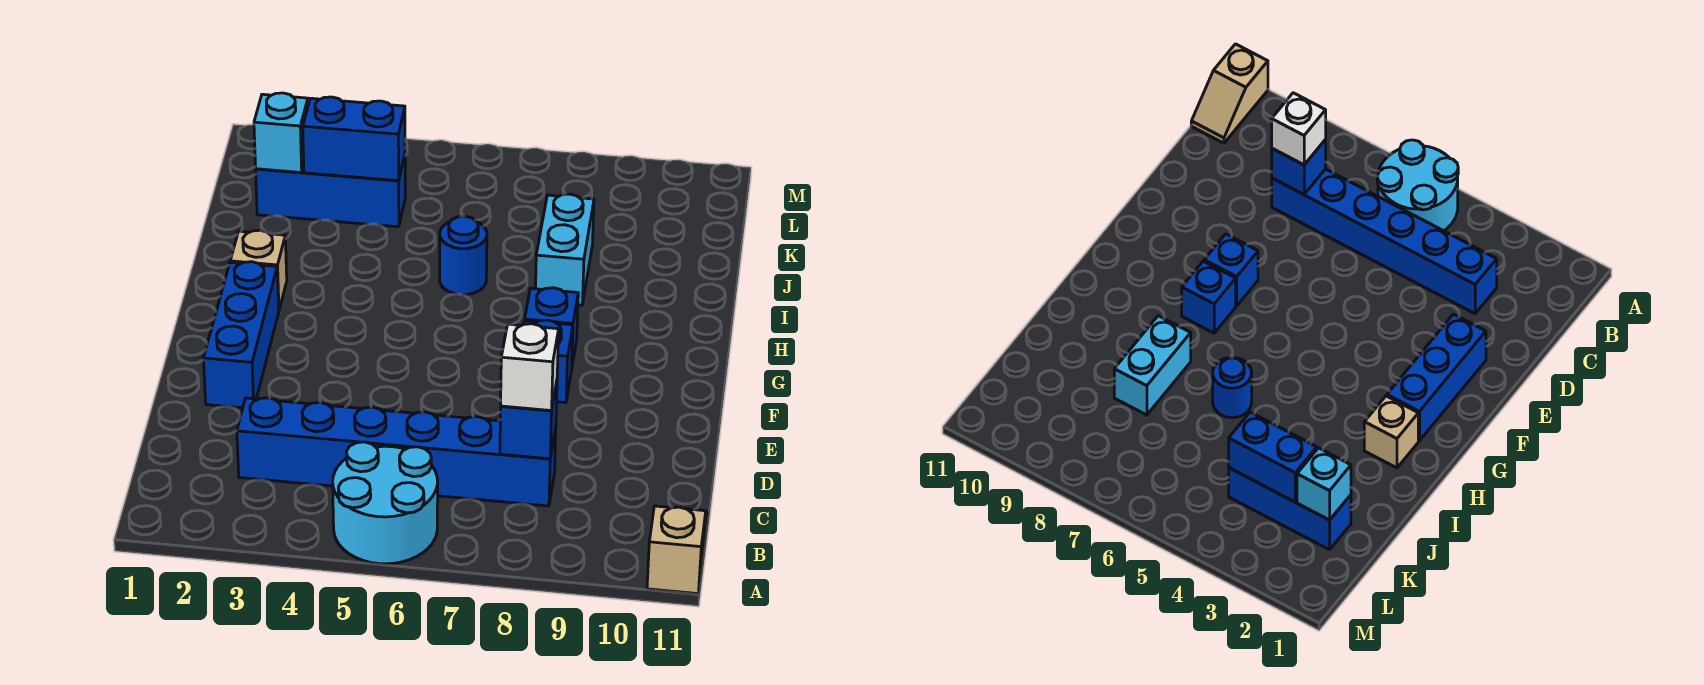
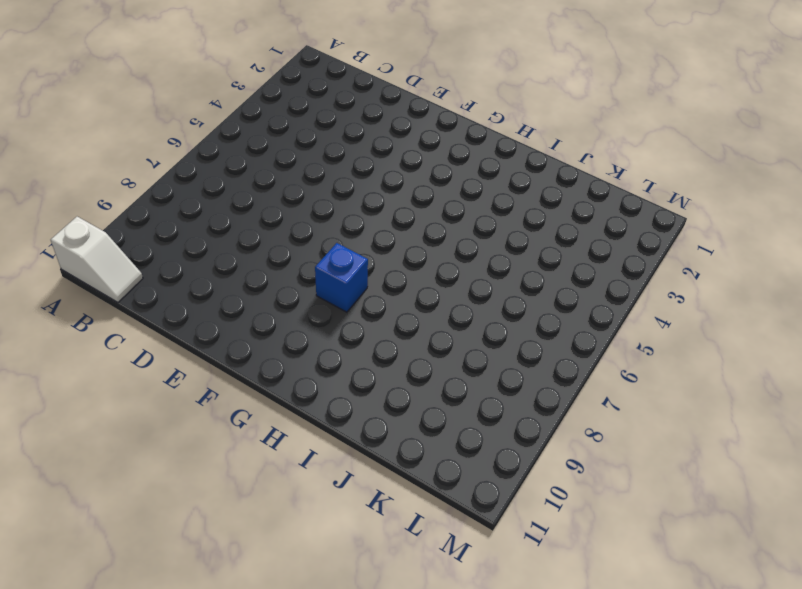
white 1x2 slope [51,217,143,302] -> tan 1x2 slope [647,506,708,594]
none -> cyan 2x2 round brick [333,442,438,564]
none -> blue 1x6 brick [237,398,556,506]
none -> blue 1x3 brick [203,262,279,408]

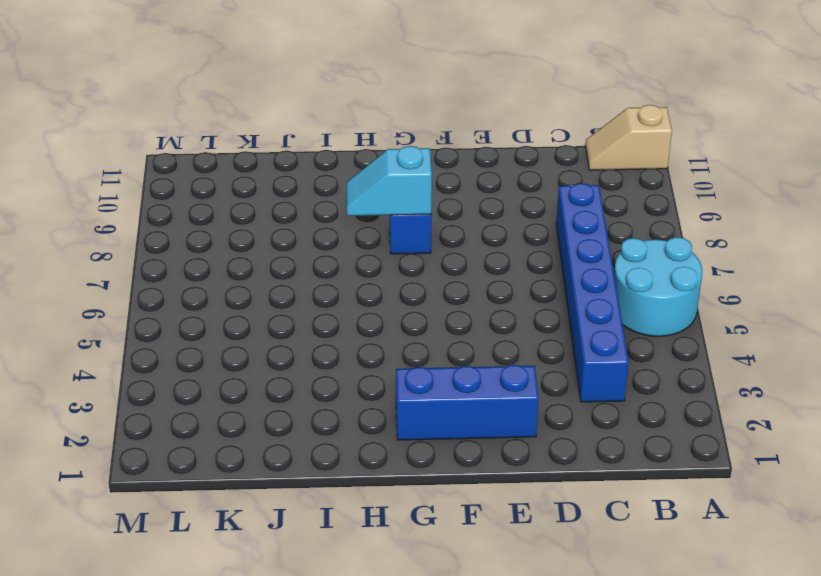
cyan 1x2 slope [346,146,432,216] -> none
none -> blue 1x1 brick [524,320,573,403]
none -> tan 1x1 brick [230,230,287,309]
none -> blue 1x1 round brick [440,216,487,295]

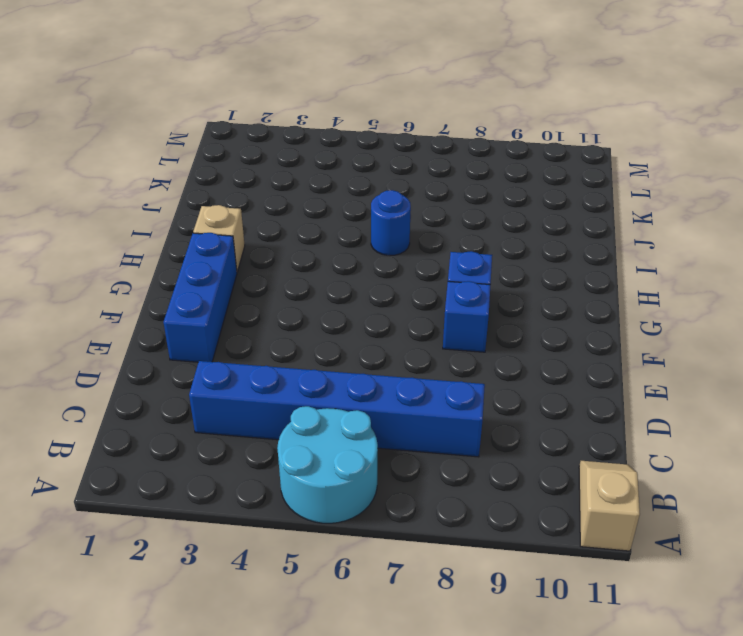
none -> cyan 1x2 brick [536,194,594,305]
none -> blue 1x3 brick [256,156,405,227]
none -> blue 1x1 brick [500,382,557,459]

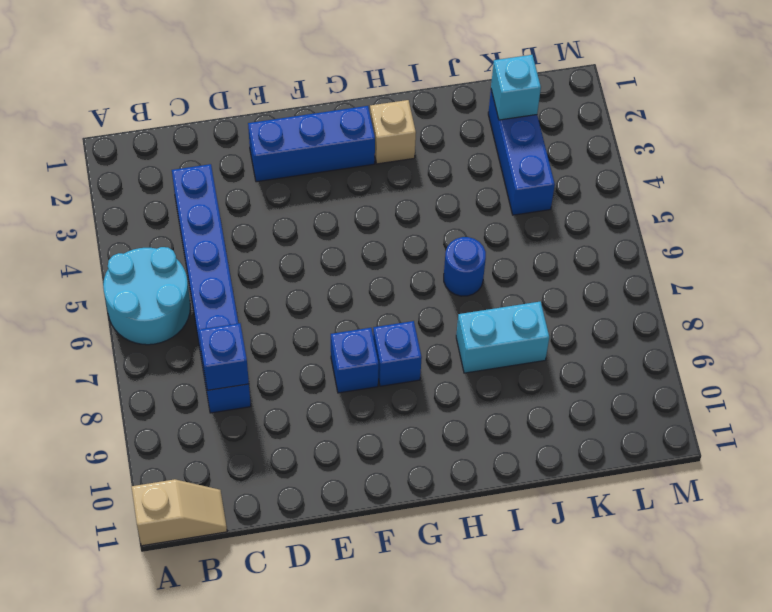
none -> blue 1x2 brick [303,97,405,181]
none -> white 1x1 brick [501,324,559,411]

